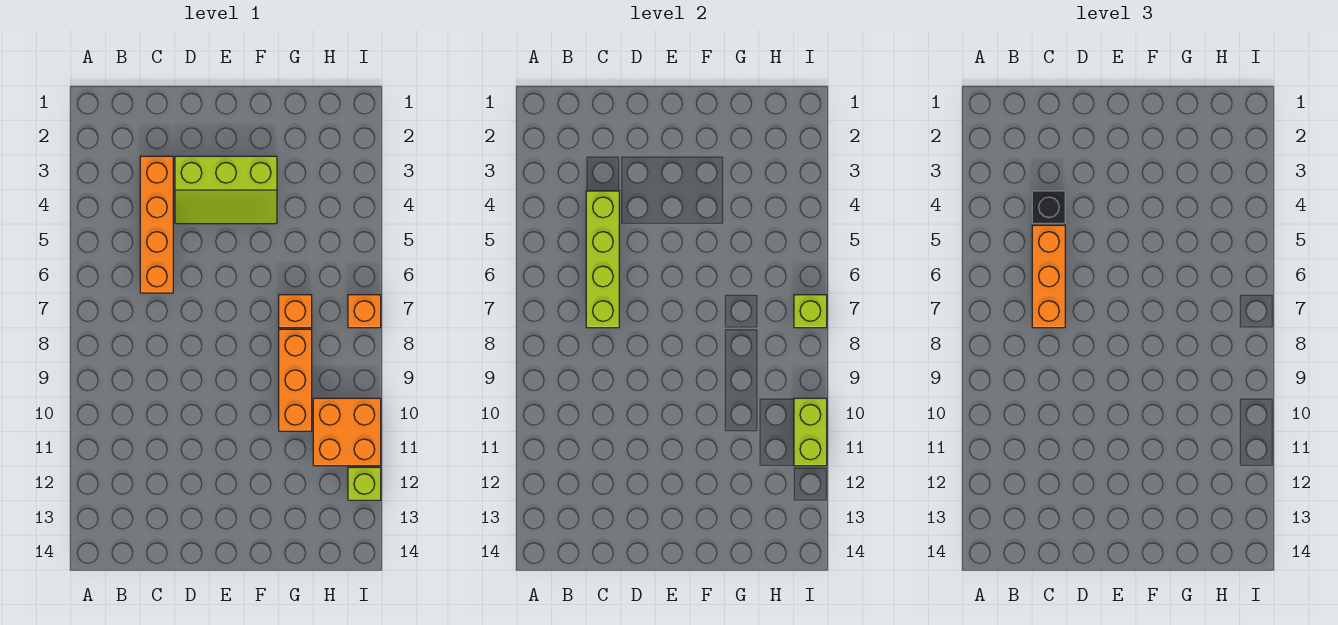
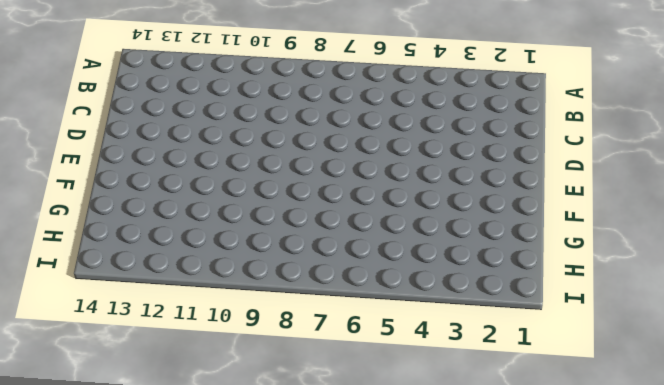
none -> orange 1x4 brick [140,156,173,293]
none -> lime 2x3 slope [175,156,277,224]
none -> orange 1x1 brick [279,295,312,328]

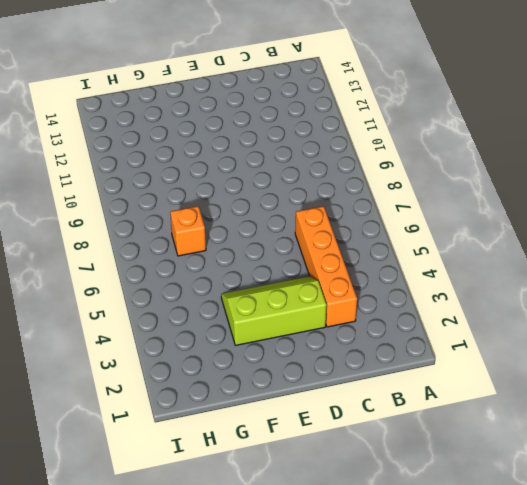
none -> orange 1x3 brick [279,329,312,431]
none -> orange 2x2 brick [313,398,381,466]
none -> orange 1x1 brick [348,295,381,328]

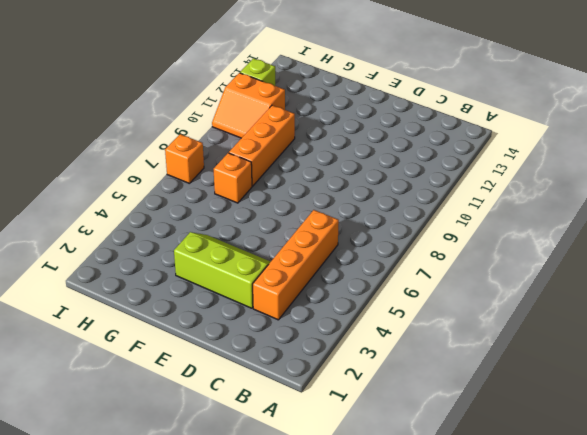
orange 2x2 slope [212,73,285,138] -> orange 2x2 brick [313,398,381,466]
none -> lime 1x4 brick [586,191,619,328]
none -> lime 1x1 brick [794,295,827,328]
none -> lime 1x2 brick [794,398,827,466]

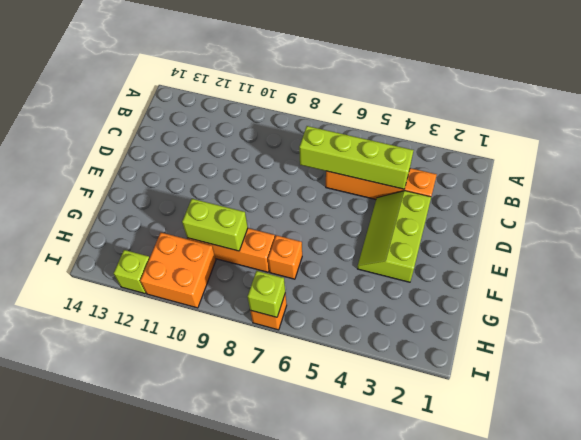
lime 1x2 brick [182,199,248,251] -> lime 1x2 brick moved to [794,398,827,466]
none -> black 1x1 brick [1032,191,1065,224]
none -> orange 1x3 brick [1032,225,1065,328]

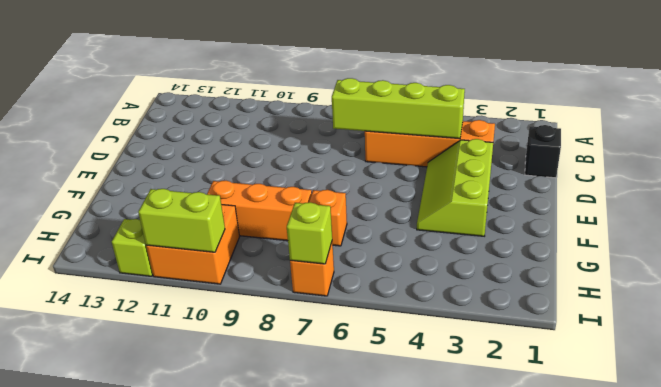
black 1x1 brick [525,125,561,178] -> black 1x1 brick moved to [1032,191,1065,224]
none -> orange 1x3 brick [1032,225,1065,328]

